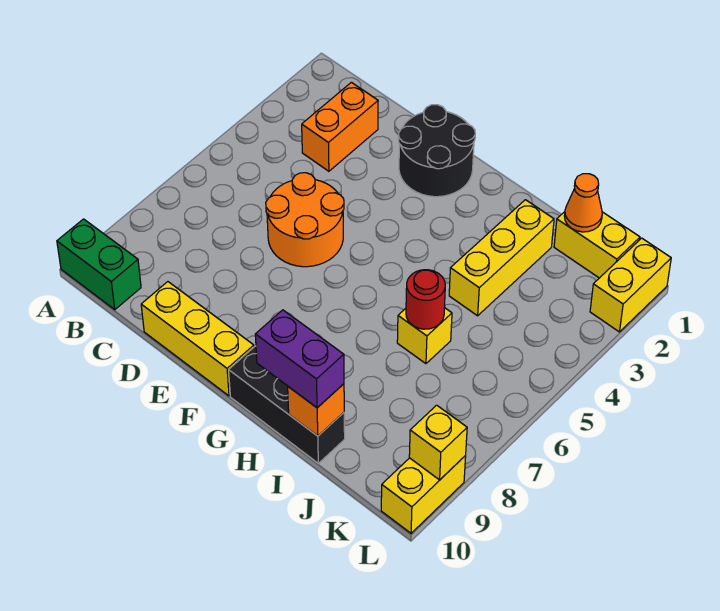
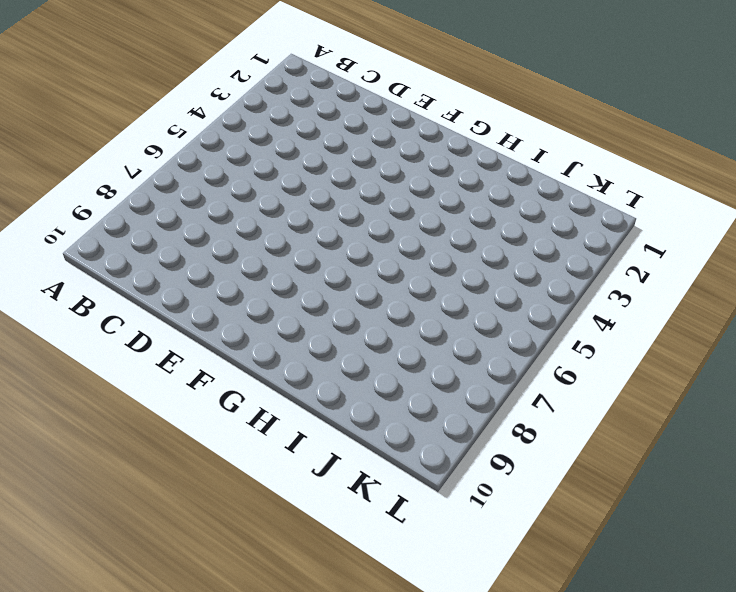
none -> green 1x2 brick [57,219,141,310]
none -> orange 1x2 brick [302,82,378,171]
none -> orange 2x2 round brick [266,173,344,267]

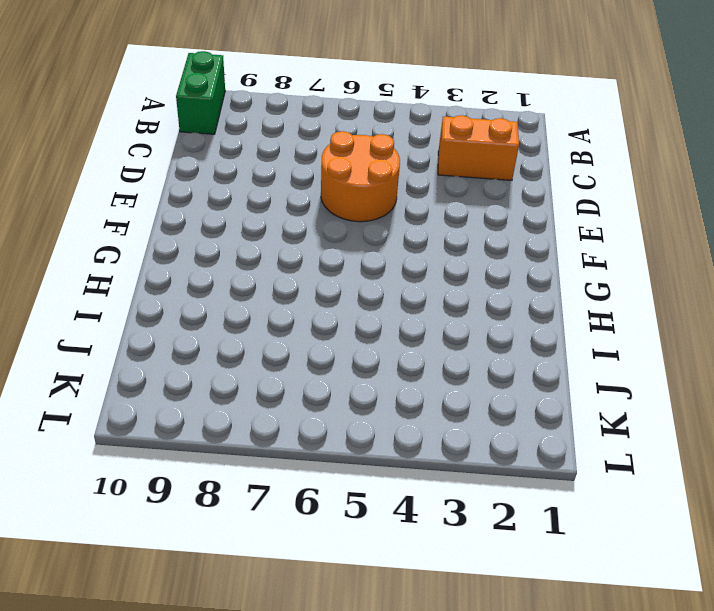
none -> yellow 1x3 brick [141,282,254,396]
none -> black 2x2 round brick [398,105,475,197]
none -> black 1x3 brick [229,346,345,463]

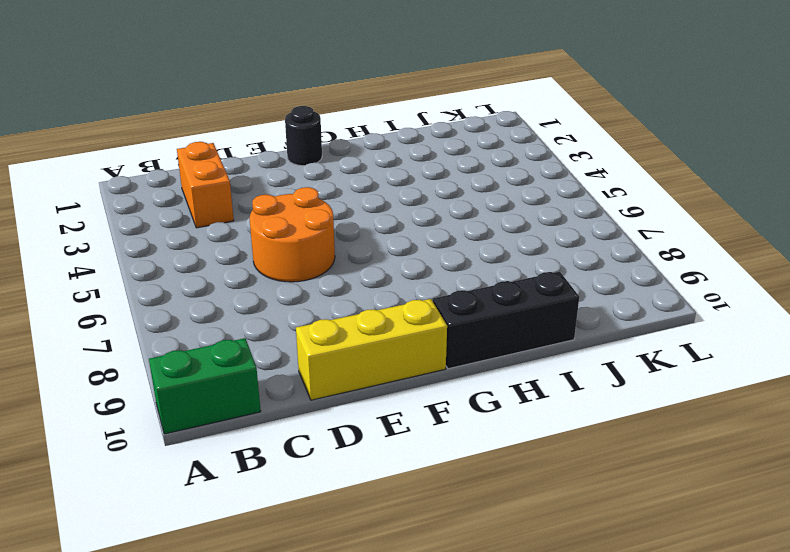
black 1x1 round brick [285,106,322,166] -> black 2x2 round brick [398,105,475,197]
none -> yellow 1x3 brick [449,200,554,316]
none -> yellow 1x1 brick [397,308,452,364]
none -> yellow 1x2 brick [554,212,640,278]

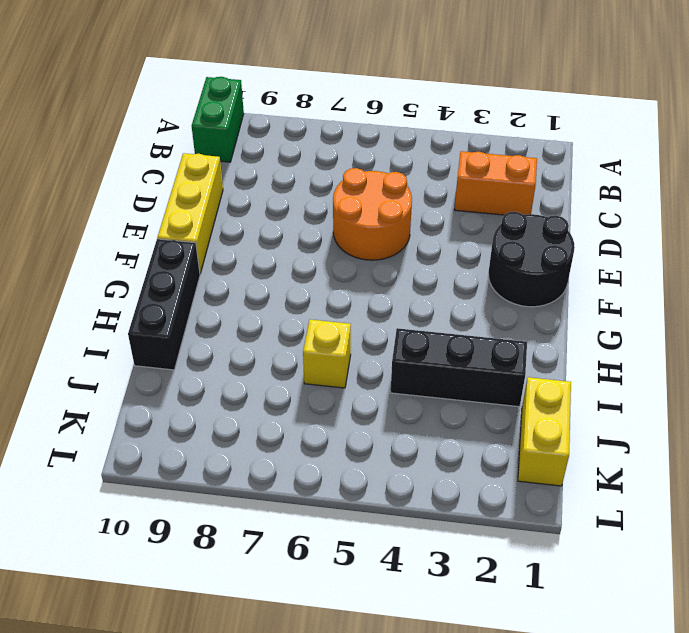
black 1x3 brick [391,328,527,407] -> yellow 1x3 brick [449,200,554,316]
none -> yellow 1x2 brick [590,238,671,332]
none -> yellow 1x2 brick [381,456,466,533]
none -> red 1x1 round brick [406,270,445,329]

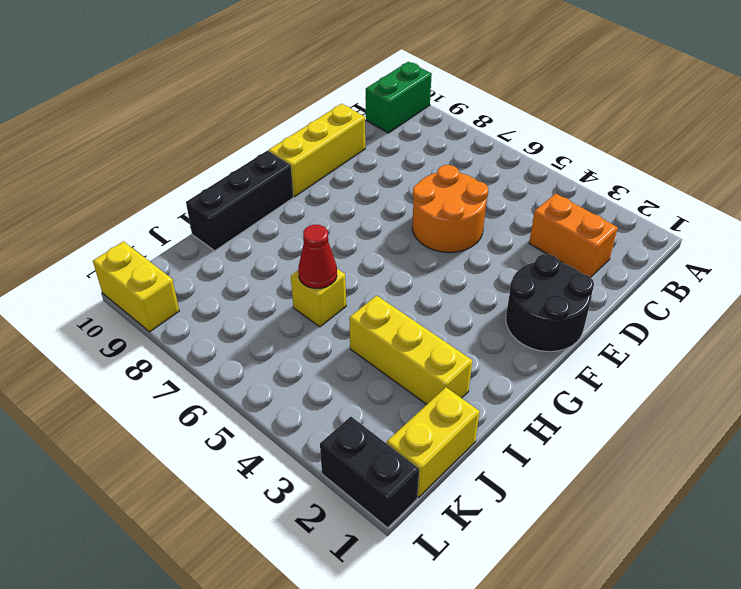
red 1x1 cone [298,225,337,289] -> red 1x1 round brick [406,270,445,329]
black 1x2 brick [320,417,419,528] -> yellow 1x2 brick [590,238,671,332]
none -> orange 1x1 brick [288,384,344,436]
none -> orange 1x1 cone [564,174,602,232]
none -> yellow 1x1 brick [409,405,467,480]

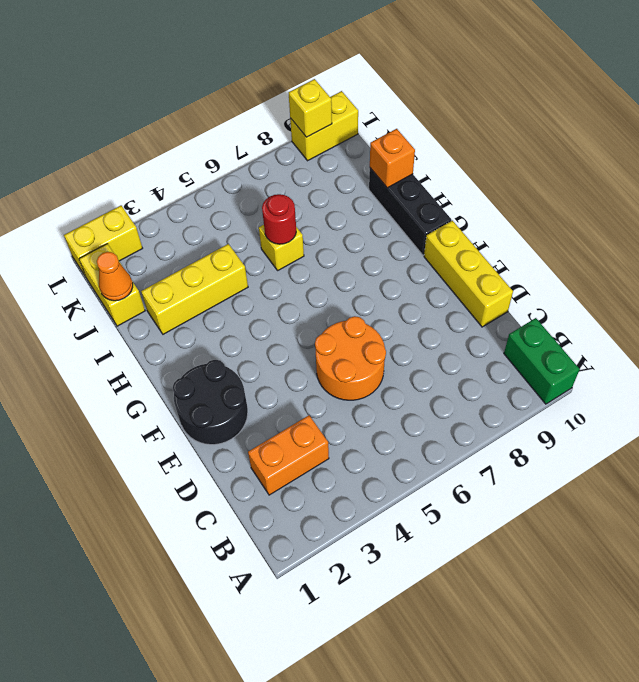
none -> purple 1x2 brick [255,310,344,408]

